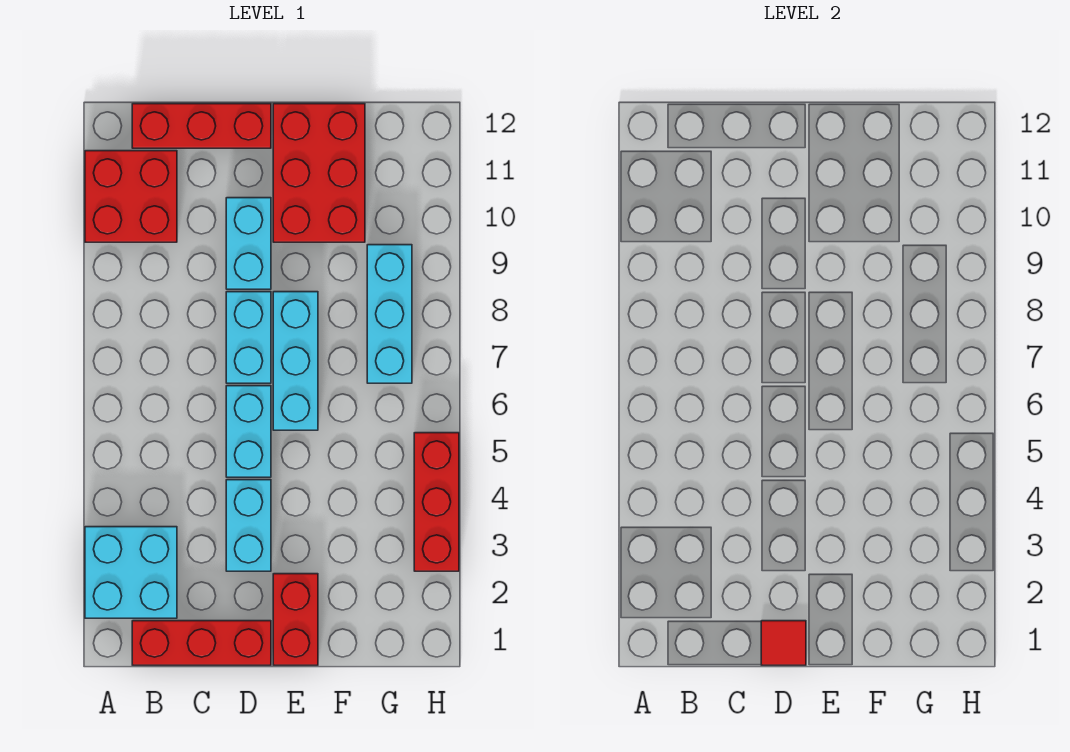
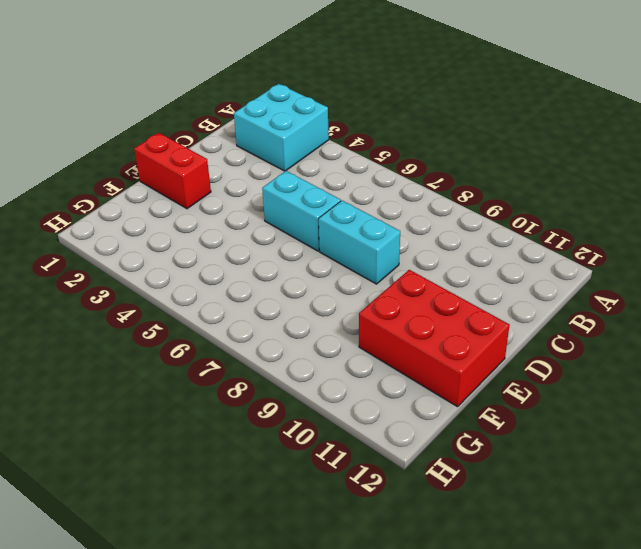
none -> red 2x2 brick [85,151,177,242]
none -> red 1x3 brick [132,621,271,665]
none -> red 1x3 brick [132,104,271,148]

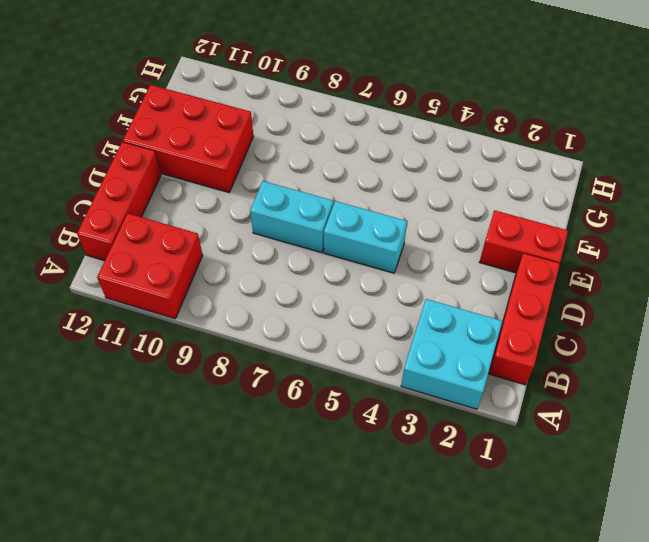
none -> cyan 1x2 brick [226,480,271,571]
none -> cyan 1x2 brick [226,198,271,289]
none -> cyan 1x3 brick [273,292,318,430]

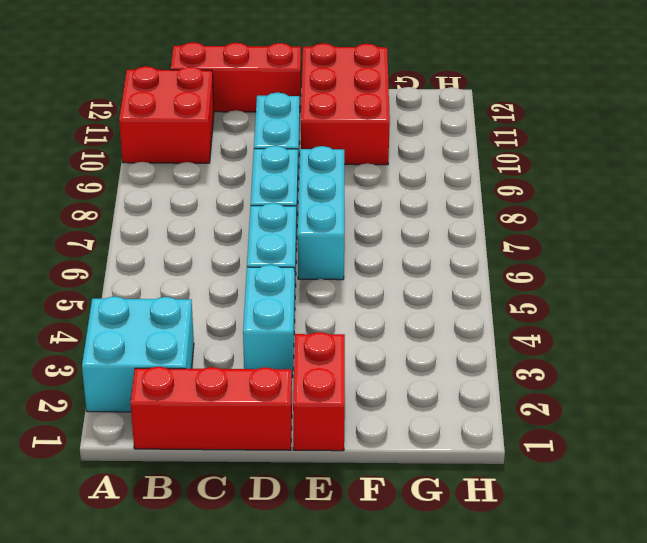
none -> cyan 1x3 brick [367,245,412,383]
none -> red 1x3 brick [414,433,459,571]
none -> red 1x1 tile [761,621,806,665]

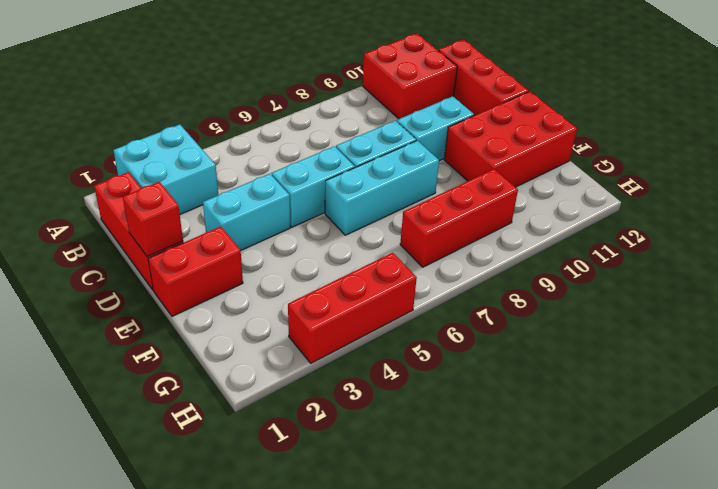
red 1x1 brick [123,182,183,257] -> red 1x1 tile [761,621,806,665]
red 1x3 brick [400,169,518,267] -> cyan 1x3 brick [367,245,412,383]

